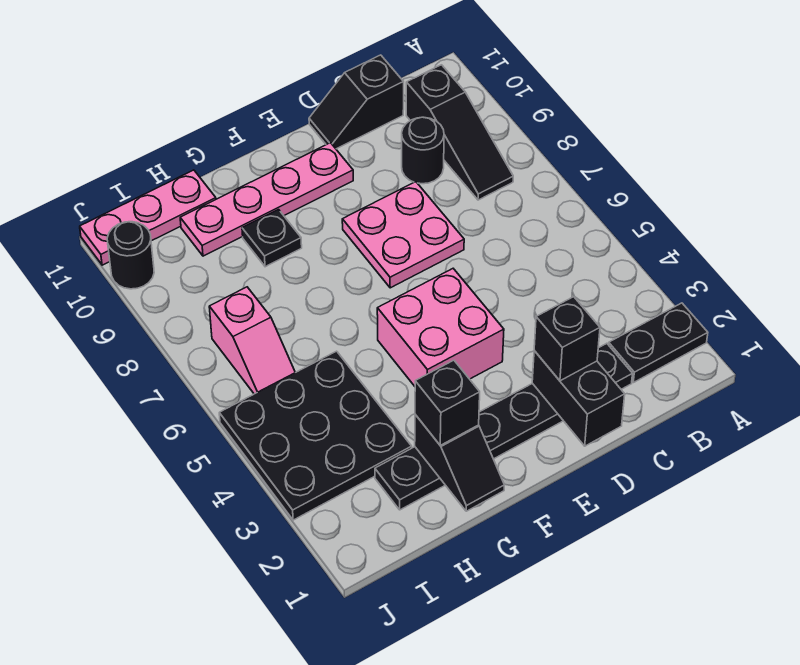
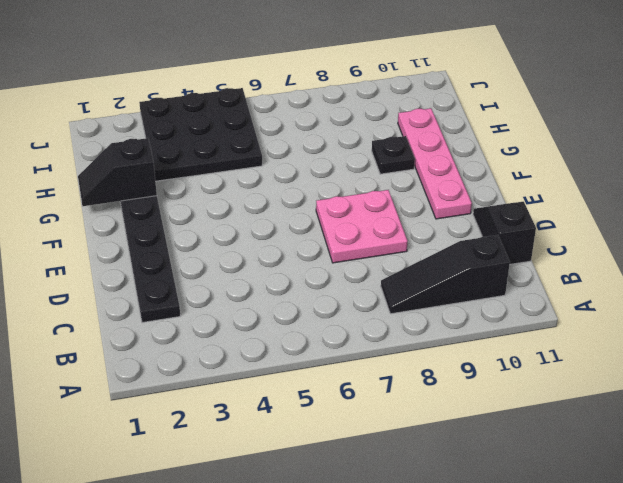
none -> black 1x2 plate [609,303,708,383]
none -> black 1x1 round brick [402,117,444,184]
none -> pink 2x2 brick [377,269,504,386]

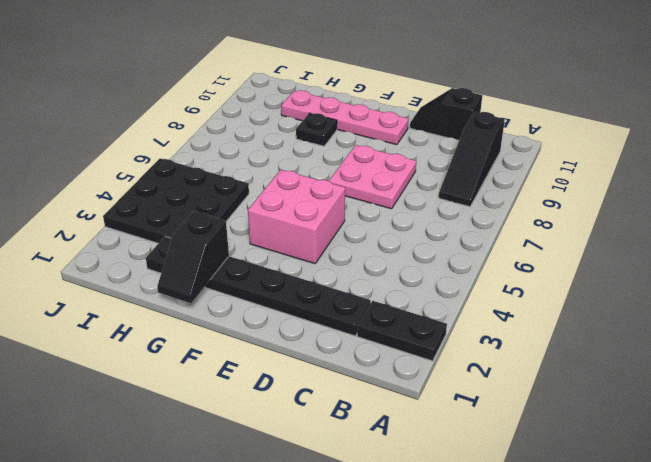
none -> black 1x1 round brick [402,117,444,184]
none -> pink 1x3 plate [80,170,216,265]
none -> pink 1x2 slope [209,287,295,394]

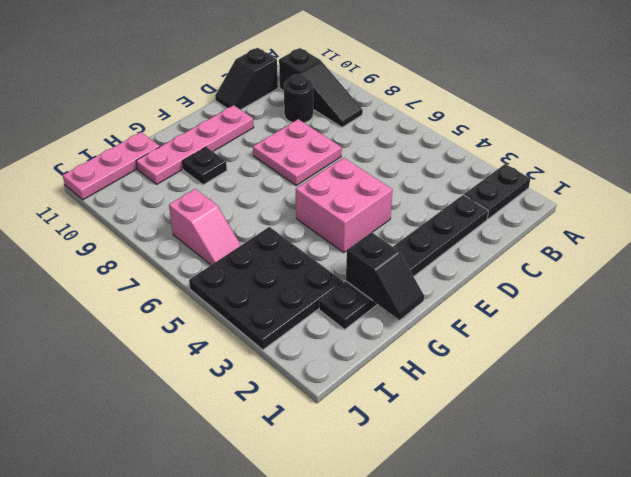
none -> black 1x1 round brick [107,222,154,289]
none -> black 1x2 brick [532,351,625,446]
none -> black 1x1 brick [534,297,600,381]

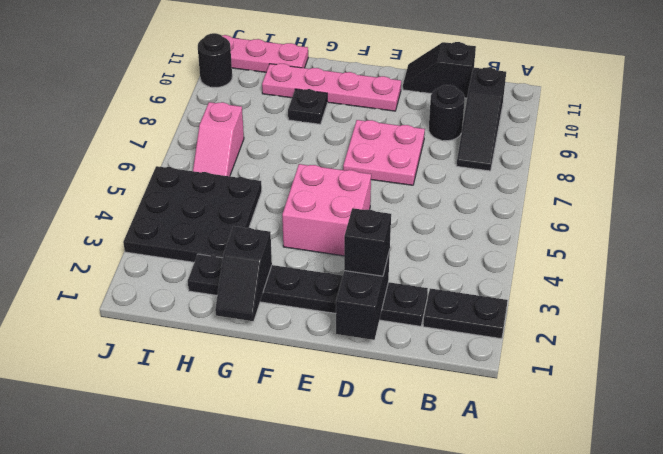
none -> black 1x1 brick [415,360,480,445]

